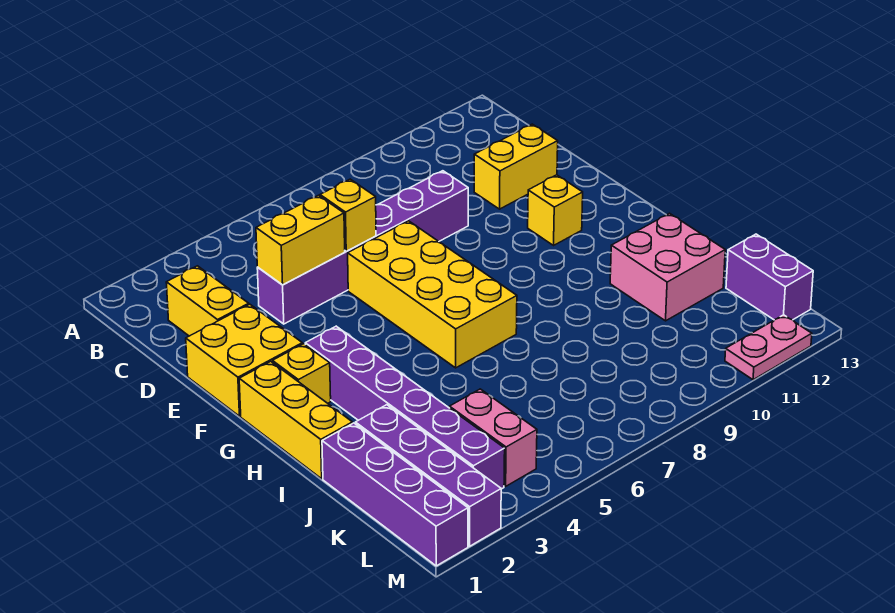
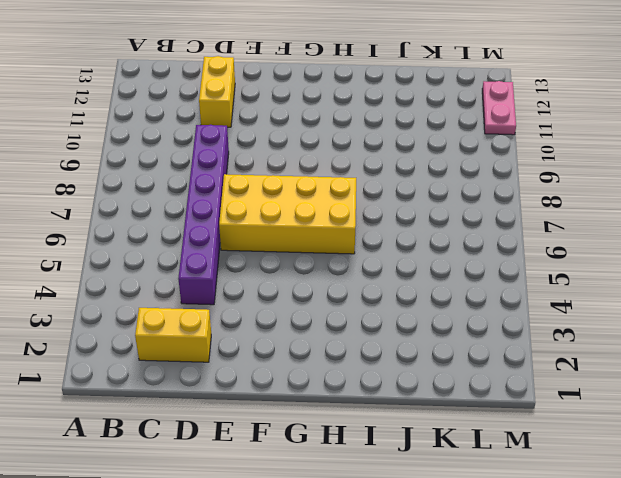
none -> yellow 2x2 brick [186,304,302,416]
none -> yellow 1x1 brick [528,175,583,245]
none -> yellow 1x3 brick [239,361,353,479]

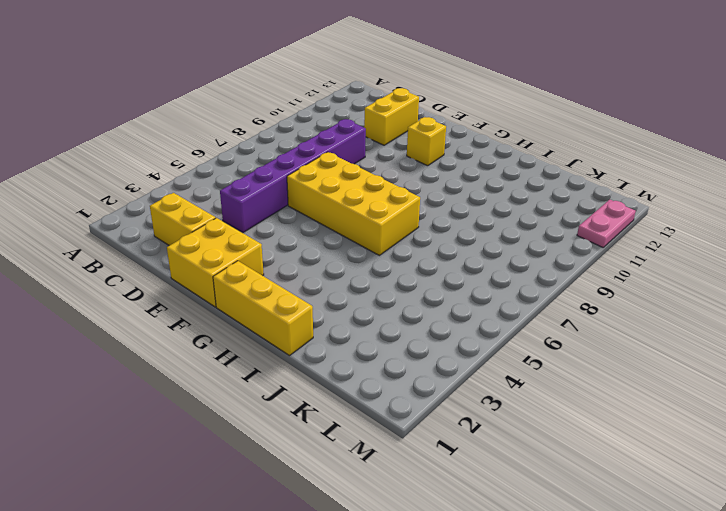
none -> yellow 1x1 brick [272,344,331,403]
none -> purple 1x6 brick [305,326,505,489]
none -> pink 2x2 brick [610,213,725,321]

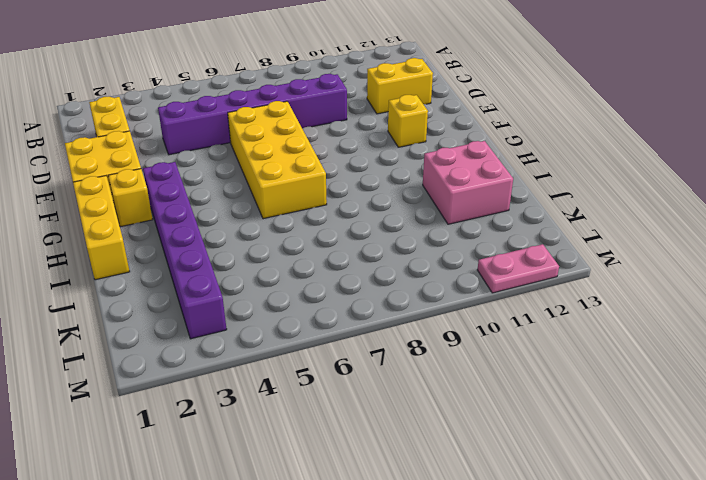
none -> purple 1x4 brick [322,423,468,566]
none -> purple 1x4 brick [355,405,501,546]
none -> pink 1x2 brick [450,389,537,486]

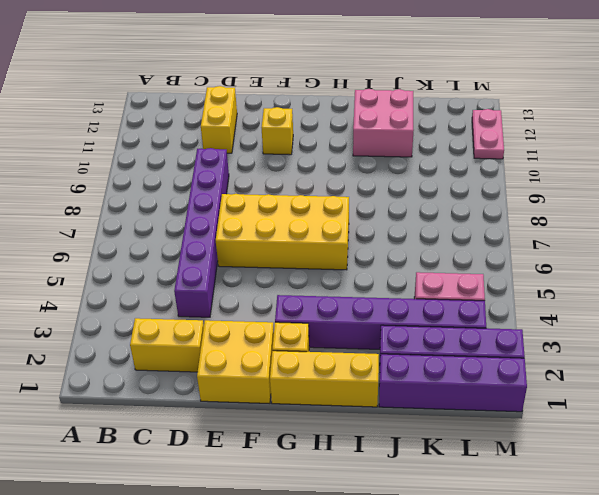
none -> purple 1x2 brick [726,234,813,320]
none -> yellow 1x2 brick [256,195,345,285]
none -> yellow 1x1 brick [320,179,376,251]

